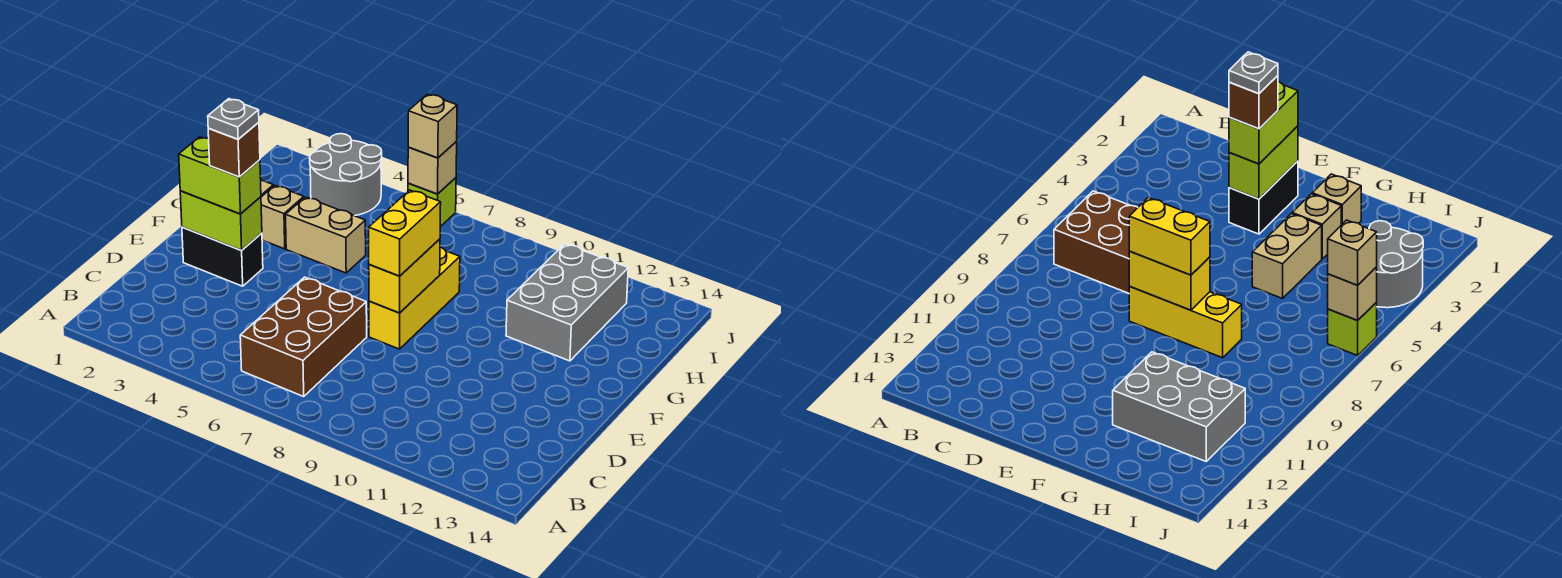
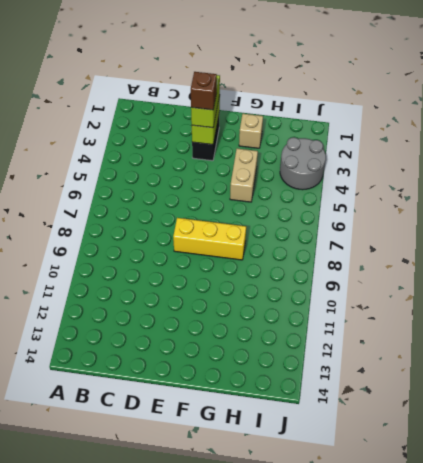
none -> brown 2x3 brick [240,277,367,397]
none -> tan 1x1 brick [261,185,304,249]
none -> grey 2x3 brick [506,244,628,361]

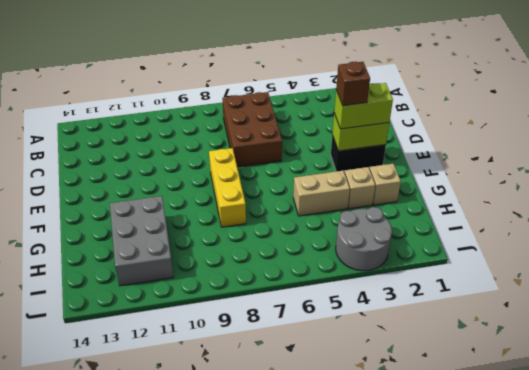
none -> lime 1x1 brick [408,178,456,227]
none -> yellow 1x2 brick [369,239,440,313]
none -> tan 1x1 brick [408,142,457,194]

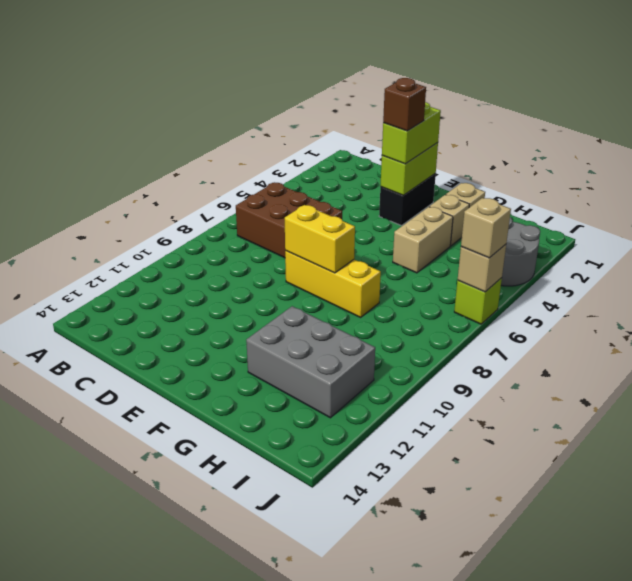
none -> yellow 1x2 brick [369,190,441,276]
none -> grey 1x1 plate [208,99,259,139]

